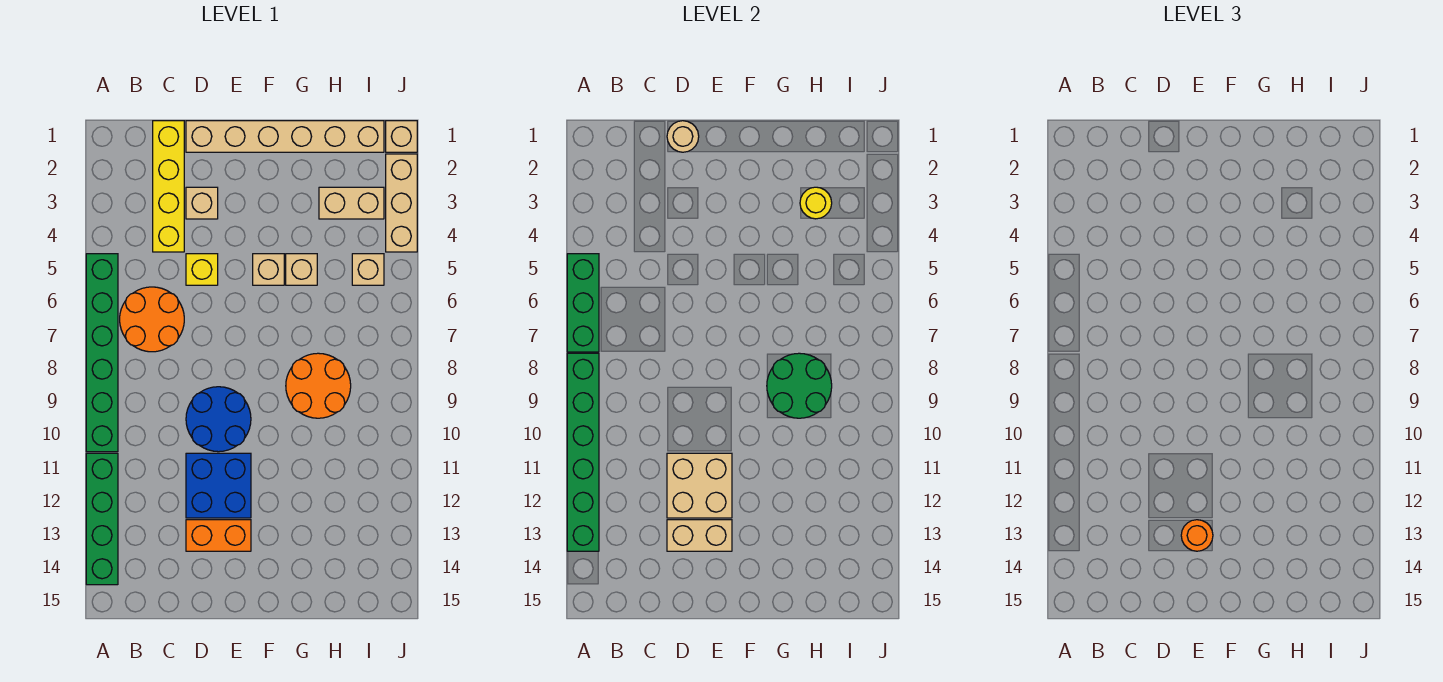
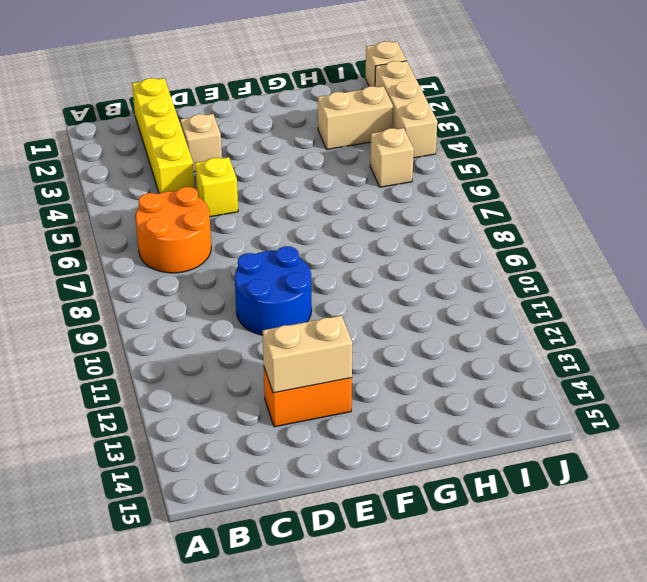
none -> green 1x6 brick [86,254,118,452]
none -> green 1x4 brick [86,453,118,585]
none -> tan 1x6 brick [186,121,384,152]

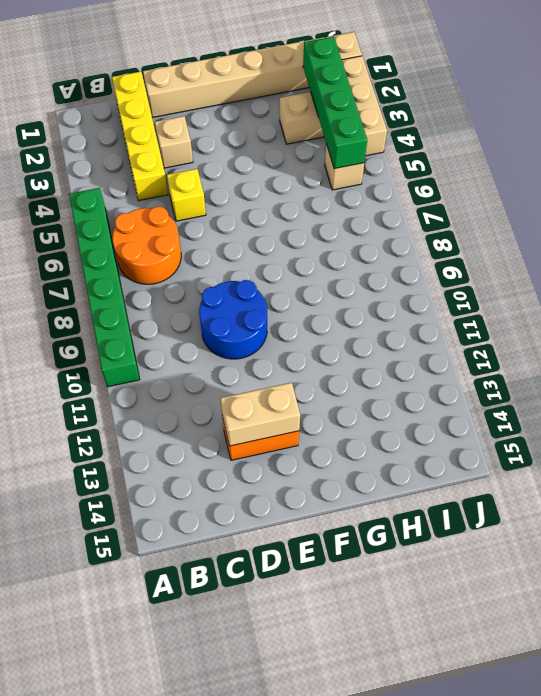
green 1x4 brick [303,37,367,169] -> green 1x4 brick moved to [86,453,118,585]
none -> blue 2x2 brick [186,453,251,518]
none -> tan 1x1 brick [253,254,284,285]
none -> tan 1x1 brick [286,254,317,285]

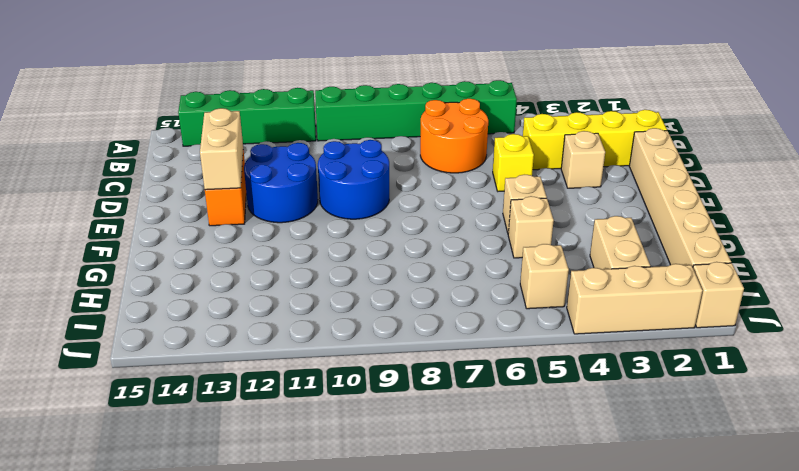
blue 2x2 round brick [244,143,318,223] -> blue 2x2 brick [186,453,251,518]
none -> orange 2x2 round brick [286,353,351,418]
none -> green 1x3 brick [567,254,599,352]
none -> green 1x6 brick [567,353,599,551]

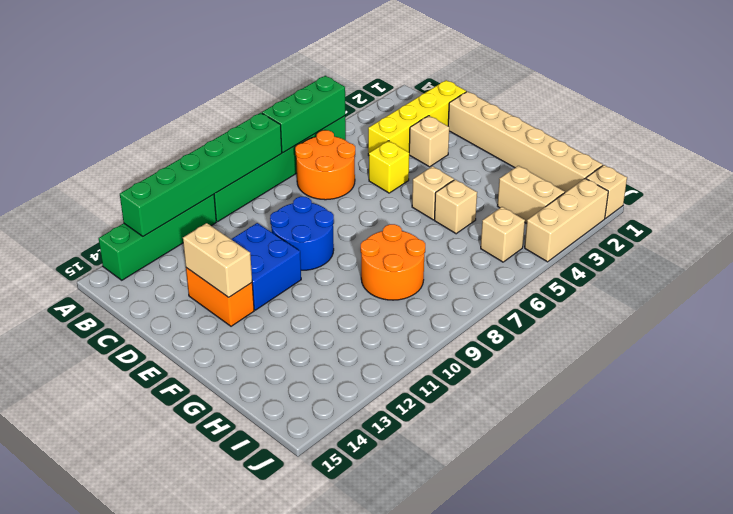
none -> tan 1x1 round brick [667,121,699,152]
none -> tan 2x2 brick [667,453,732,518]
none -> green 2x2 round brick [767,353,832,418]

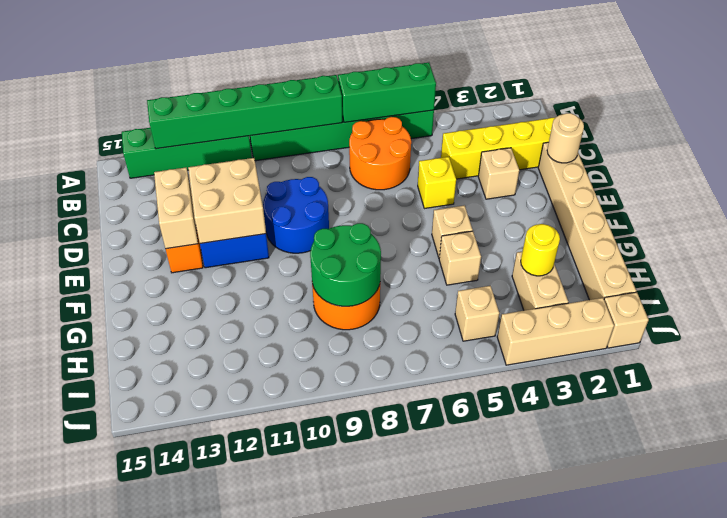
none -> orange 1x1 round brick [1181,520,1213,551]

